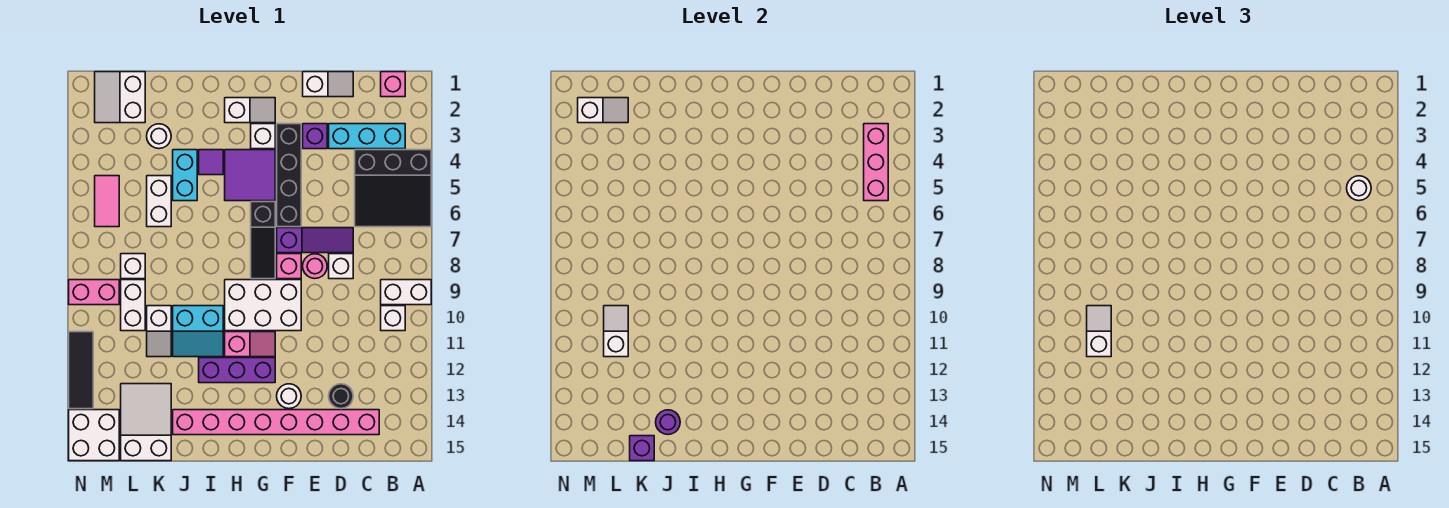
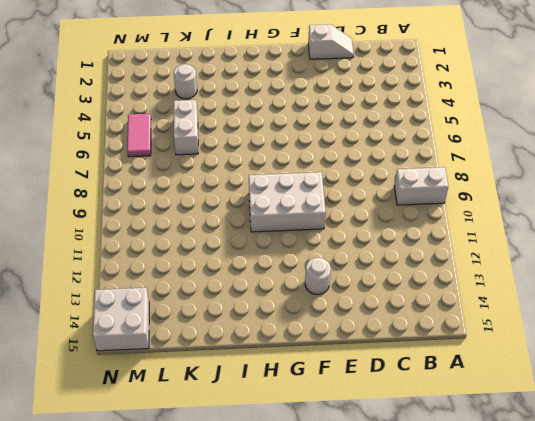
none -> black 3x3 slope [355,150,431,227]
none -> pink 1x1 brick [381,72,405,97]
none -> cyan 1x3 brick [329,124,405,149]
none -> white 1x1 brick [381,306,405,331]

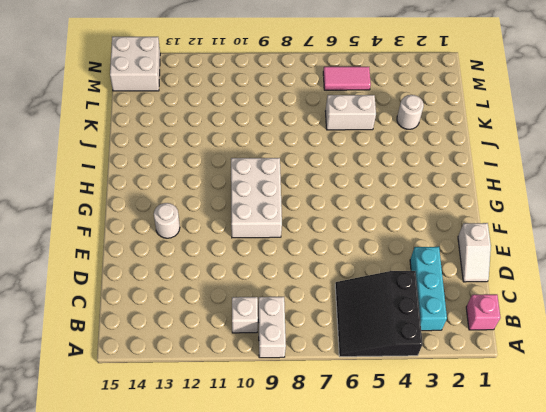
none -> pink 1x8 brick [173,410,379,435]
none -> purple 1x3 slope [277,228,353,253]
none -> white 1x1 brick [329,254,353,279]
none -> black 1x1 round brick [329,384,353,409]

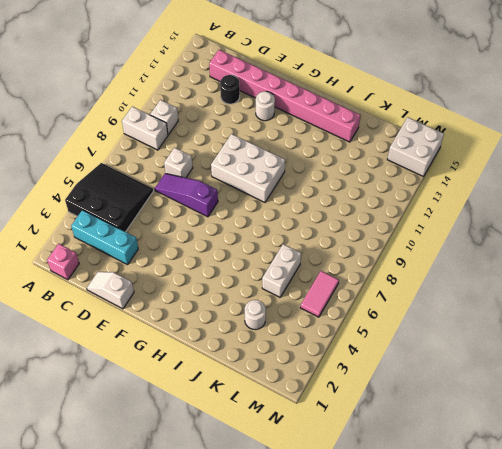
none -> purple 1x1 brick [303,124,327,149]
none -> pink 1x1 round brick [303,254,327,279]
none -> black 1x4 brick [277,124,301,227]
none -> pink 1x1 brick [277,254,301,279]

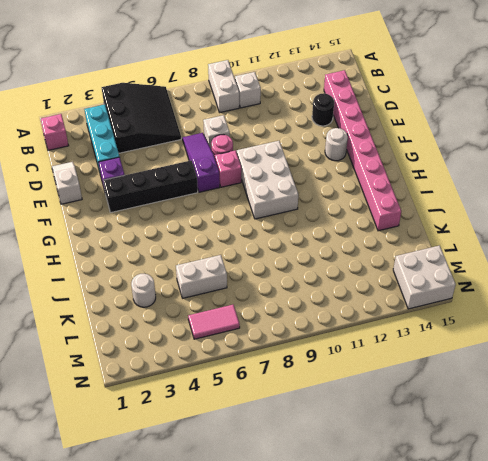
none -> white 1x2 slope [225,98,275,123]
none -> white 1x1 brick [251,124,275,149]
none -> purple 2x2 tile [225,150,275,201]
none -> black 1x3 slope [251,202,275,279]

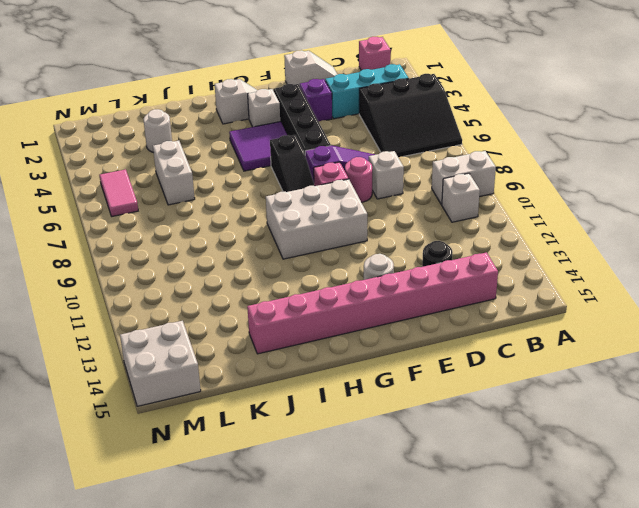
none -> pink 1x2 slope [225,332,275,357]
none -> purple 1x3 brick [199,358,275,383]
none -> purple 1x1 tile [199,150,223,175]
none -> cyan 2x2 slope [173,306,223,357]

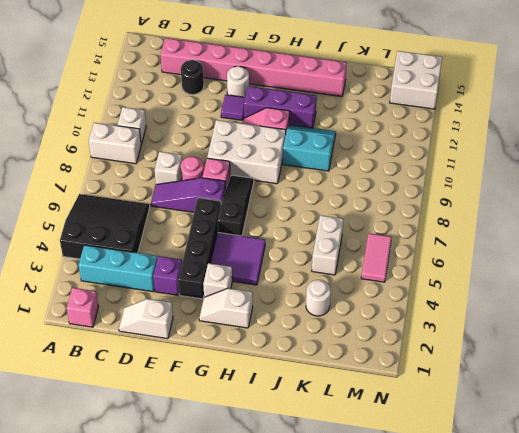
purple 1x1 tile [221,95,245,120] -> purple 1x1 tile moved to [199,150,223,175]
none -> cyan 1x2 brick [173,150,197,201]
none -> white 1x2 slope [147,306,171,357]
none -> white 2x3 slope [121,384,171,461]
none -> white 2x2 slope [95,72,145,123]

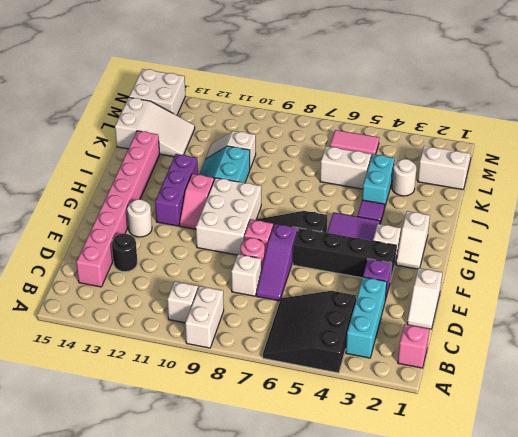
cyan 1x2 brick [362,154,395,209] -> cyan 1x2 brick turned to [173,150,197,201]
none -> white 1x1 brick [121,254,145,279]
none -> white 1x2 brick [121,280,145,331]
none -> pink 1x2 brick [69,280,119,305]
none -> black 1x3 tile [69,332,93,409]

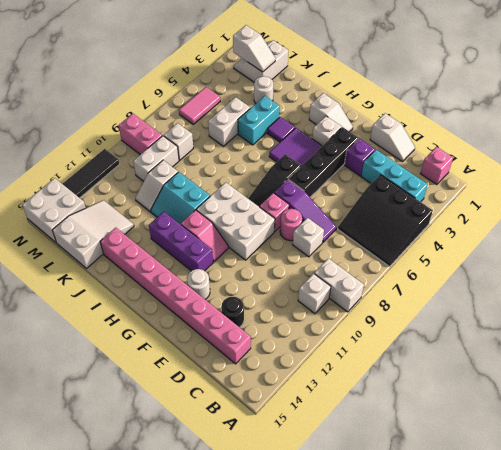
none -> pink 1x3 brick [864,124,888,201]
none -> purple 1x1 round brick [656,410,680,435]
none -> purple 1x1 brick [630,436,654,461]
none -> white 1x2 slope [604,306,628,357]

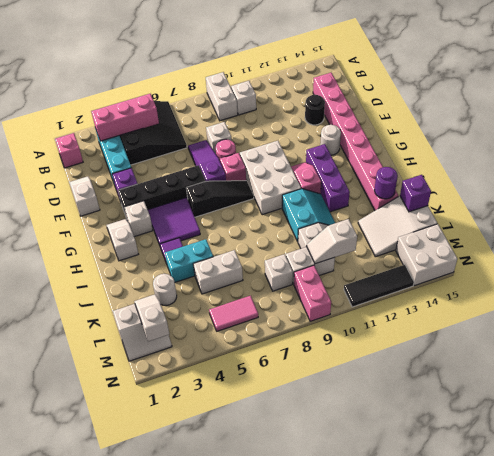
none -> white 1x1 round brick [1347,176,1371,201]
none -> white 1x2 slope [1087,306,1111,357]

